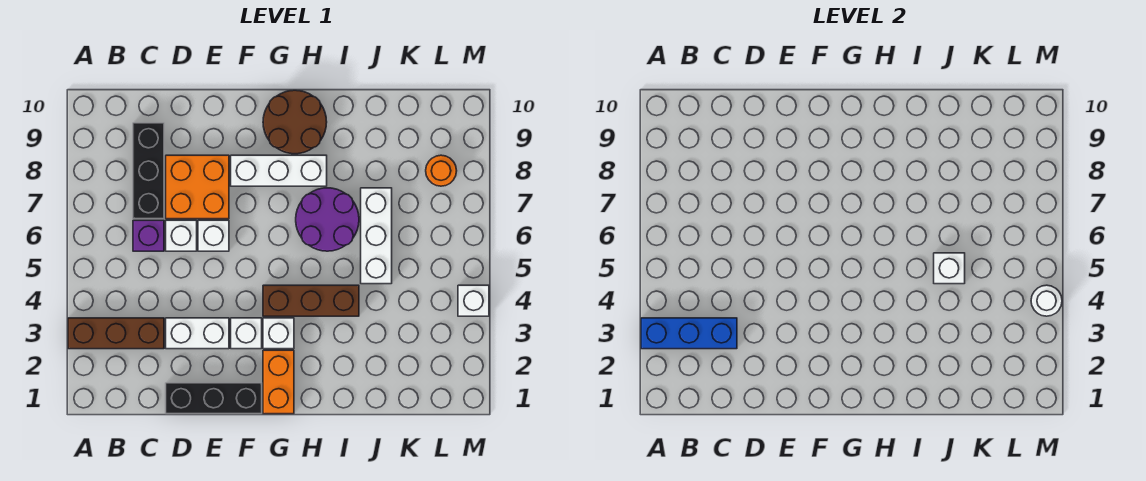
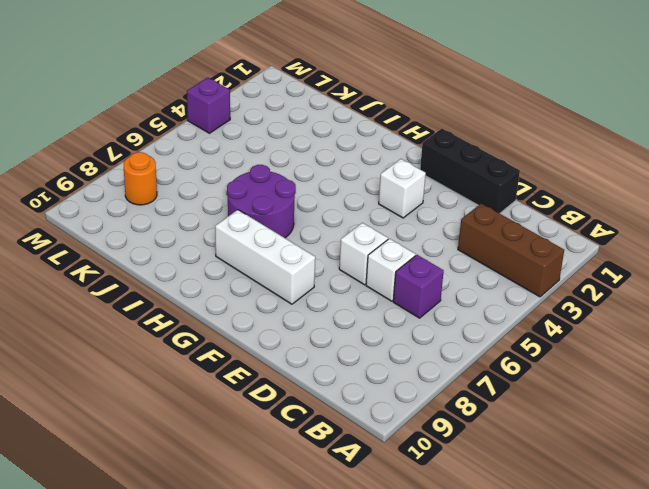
purple 1x1 brick [187,78,230,133] -> white 1x1 brick [458,285,489,316]
none -> black 1x3 brick [133,123,164,219]
none -> white 1x2 brick [166,318,229,349]
none -> orange 2x2 brick [166,155,229,219]

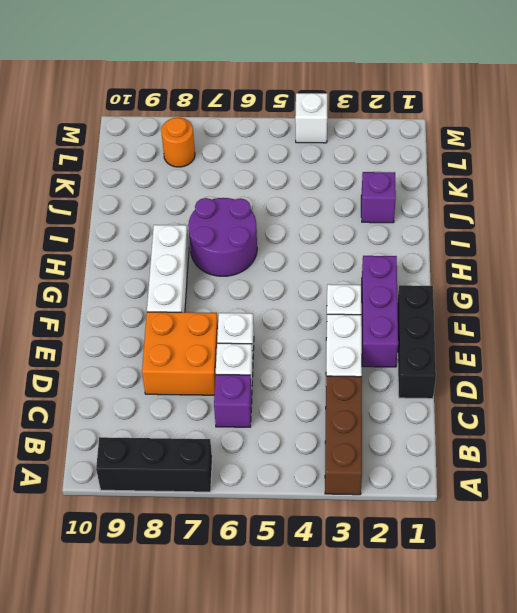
black 1x3 brick [96,437,212,492] -> black 1x3 brick moved to [133,123,164,219]
purple 1x3 brick [362,256,398,367] -> orange 1x2 brick [263,350,294,414]
purple 1x1 brick [361,172,396,223] -> none
none -> white 1x1 brick [263,318,294,349]
none -> brown 1x3 brick [263,285,359,316]
none -> brown 2x2 round brick [263,90,327,154]

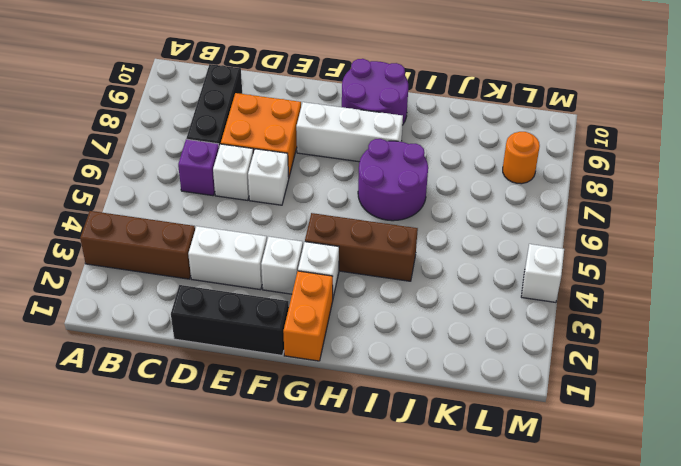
purple 2x2 round brick [342,59,408,125] -> brown 2x2 round brick [263,90,327,154]
none -> white 1x3 brick [361,188,392,284]
none -> blue 1x3 brick [641,318,737,349]
none -> white 1x1 brick [934,253,965,284]

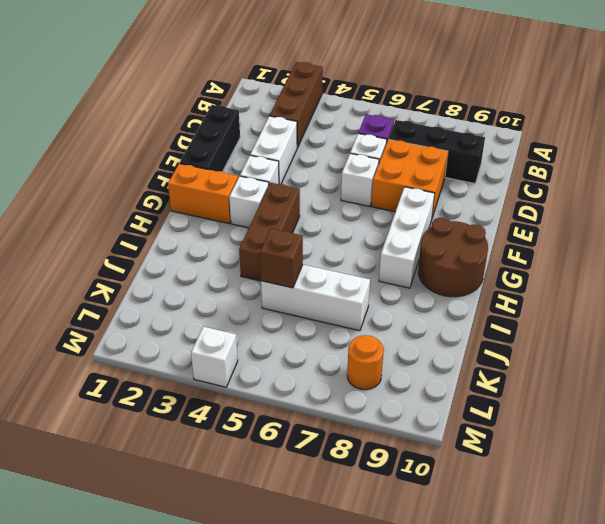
brown 1x1 brick [260,229,303,288] -> white 1x1 brick [934,253,965,284]
none -> purple 2x2 round brick [296,188,359,251]
none -> blue 1x3 brick [641,318,737,349]
none -> white 1x1 round brick [1031,285,1062,316]

